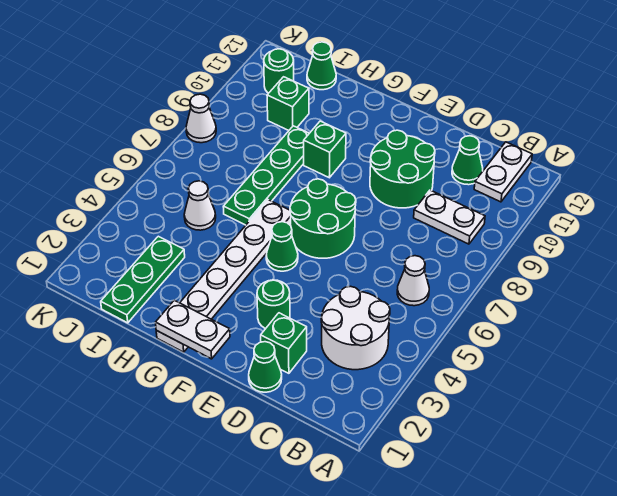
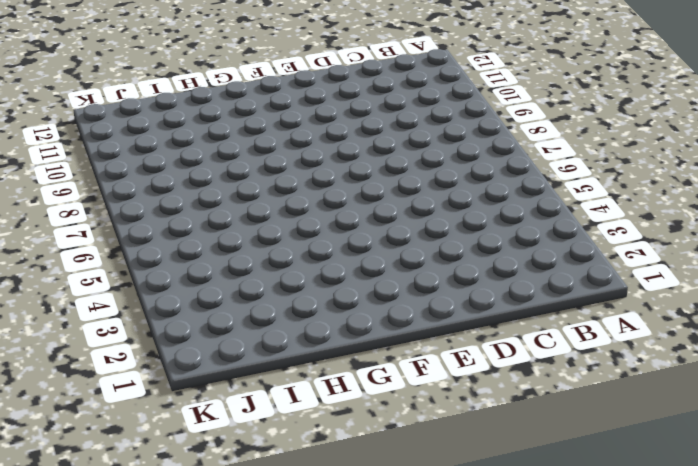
none -> white 2x2 round brick [321,286,390,370]
none -> white 1x1 cone [397,256,429,306]
none -> white 1x2 plate [414,190,485,244]

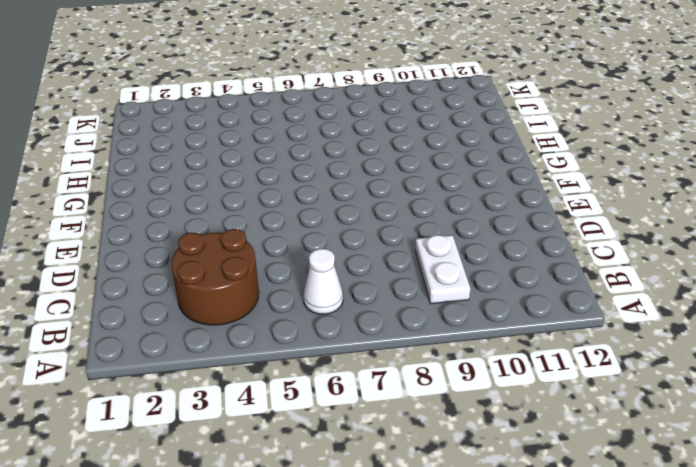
brown 2x2 round brick [171,229,259,325] -> white 2x2 round brick [321,286,390,370]
none -> white 1x2 plate [474,142,532,202]
none -> green 1x1 cone [452,136,483,185]
none -> green 1x1 cone [249,342,282,392]

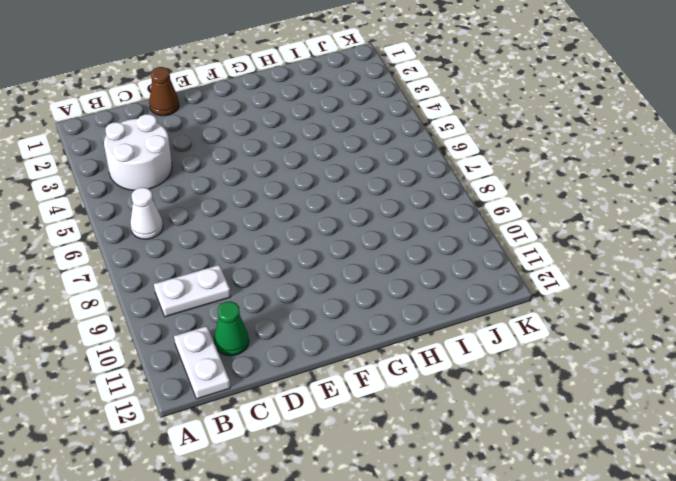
brown 1x1 cone [149,67,179,116] -> green 1x1 cone [249,342,282,392]
none -> green 1x1 brick [261,313,307,373]
none -> green 2x2 round brick [370,130,435,208]
none -> green 1x1 round brick [257,280,290,329]

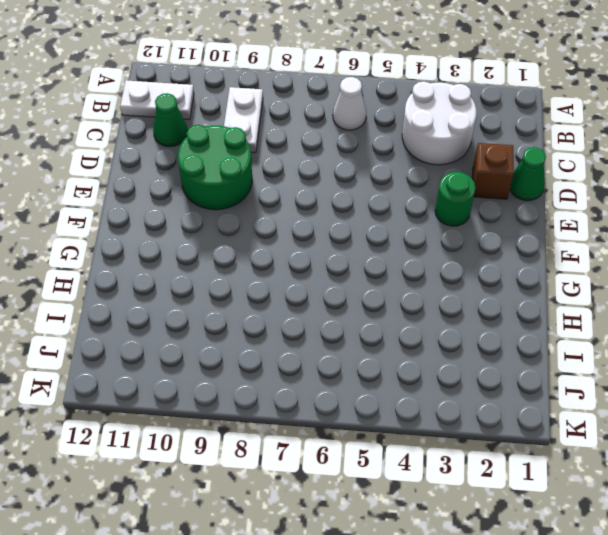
brown 1x1 brick [473,143,514,199] -> green 1x1 brick [261,313,307,373]
none -> green 2x2 round brick [290,179,356,258]
none -> green 1x1 cone [266,222,298,271]
none -> white 1x6 plate [156,200,291,352]

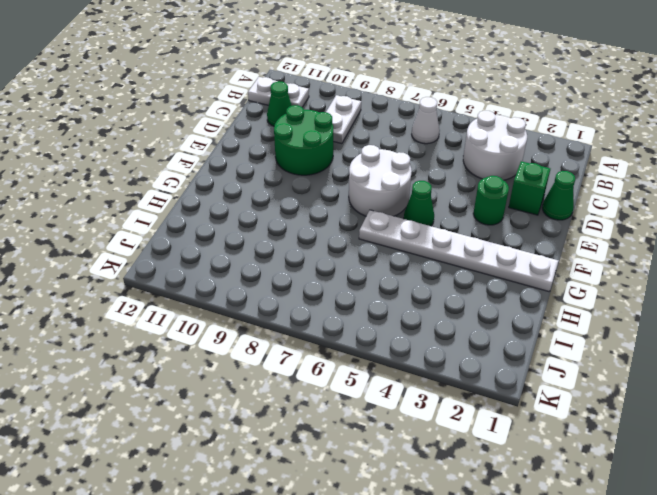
white 2x2 round brick [349,145,412,216] -> green 2x2 round brick [290,179,356,258]
none -> green 1x1 brick [304,121,346,178]
none -> green 1x4 plate [223,126,309,225]
none -> green 1x3 plate [101,236,185,323]

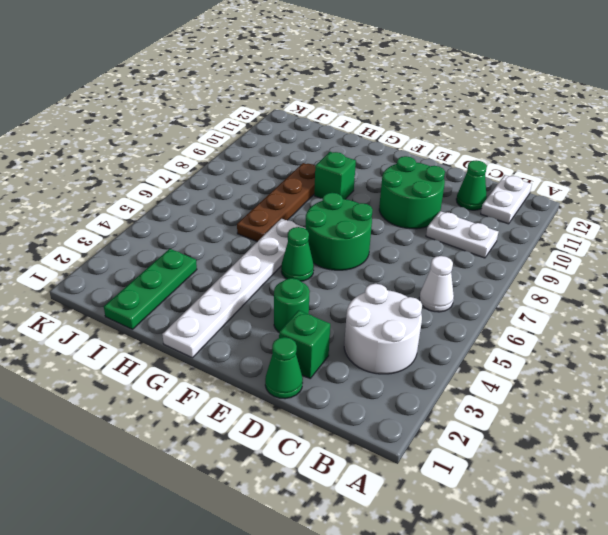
brown 1x4 plate [237,163,315,242] -> green 1x4 plate [223,126,309,225]
none -> white 1x1 cone [184,181,216,230]
none -> green 1x1 brick [267,77,309,130]
none -> green 1x1 cone [307,42,336,90]

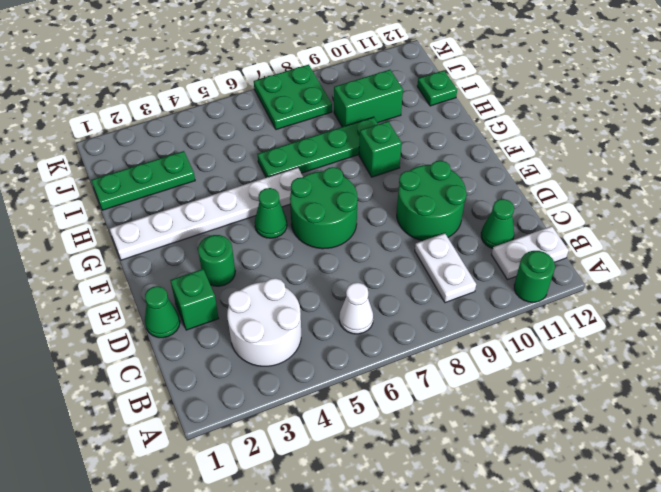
green 1x1 round brick [514,251,555,302] -> green 1x1 round brick moved to [264,49,294,93]
green 1x2 brick [334,70,403,127] -> green 1x1 brick [267,77,309,130]
green 1x1 plate [417,70,457,106] -> green 1x1 cone [307,42,336,90]
green 2x2 plate [254,65,332,130] -> white 1x1 cone [186,94,216,143]
none -> white 1x1 cone [184,181,216,230]
none -> white 1x2 plate [156,300,230,359]

